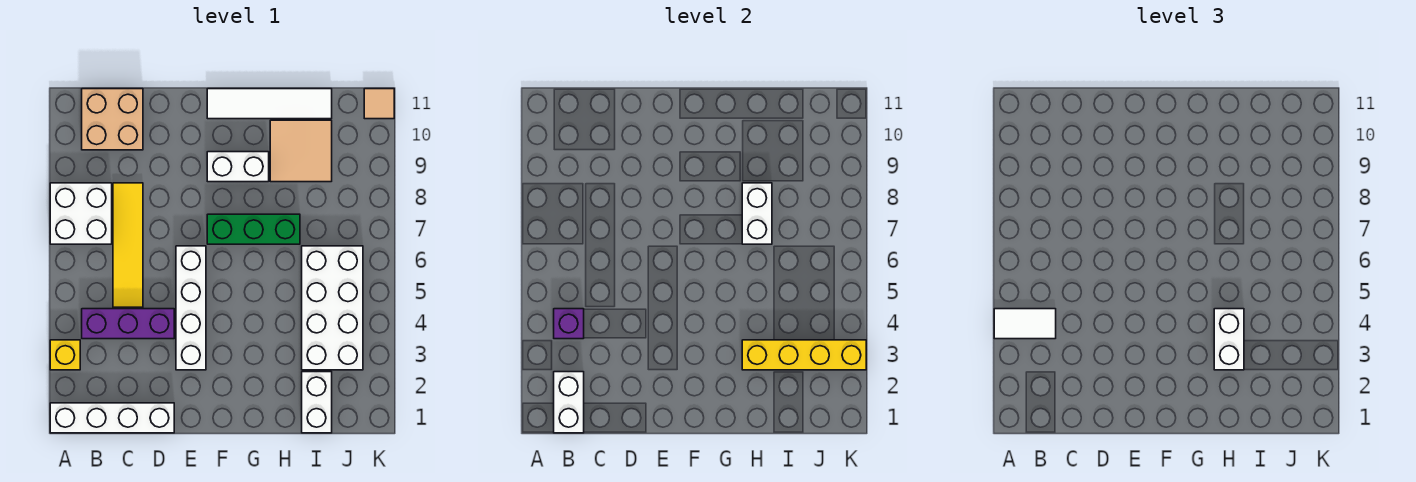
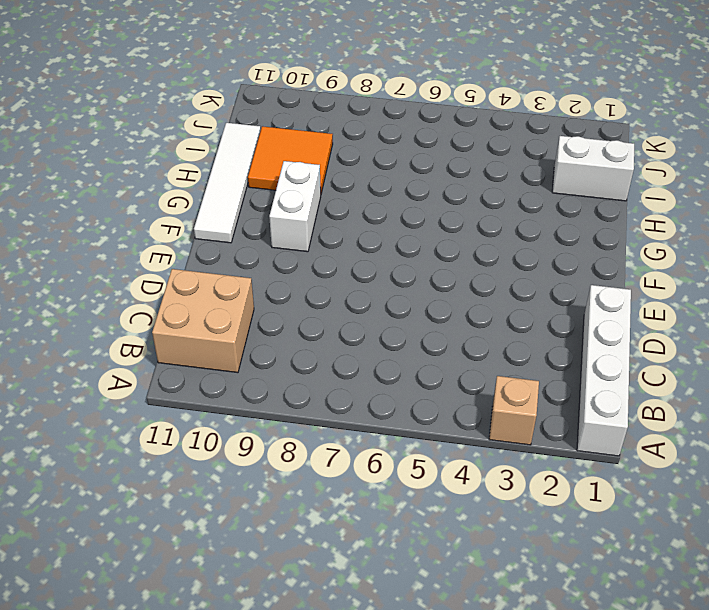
tan 1x1 brick [489,376,539,445] -> yellow 1x1 brick [50,340,80,370]
orange 2x2 tile [248,126,333,193] -> tan 2x2 tile [270,120,332,182]
none -> white 2x2 brick [50,183,112,244]
none -> purple 1x3 brick [82,309,174,339]
none -> yellow 1x4 tile [113,183,143,307]

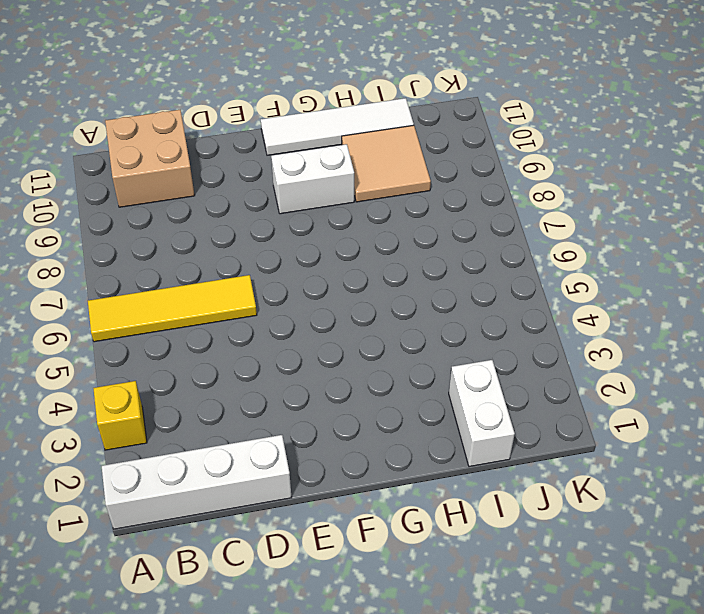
yellow 1x4 tile [88,275,257,342] -> yellow 1x4 tile turned to [113,183,143,307]
none -> white 2x2 brick [50,183,112,244]
none -> purple 1x3 brick [82,309,174,339]
none -> white 1x4 brick [176,246,206,370]

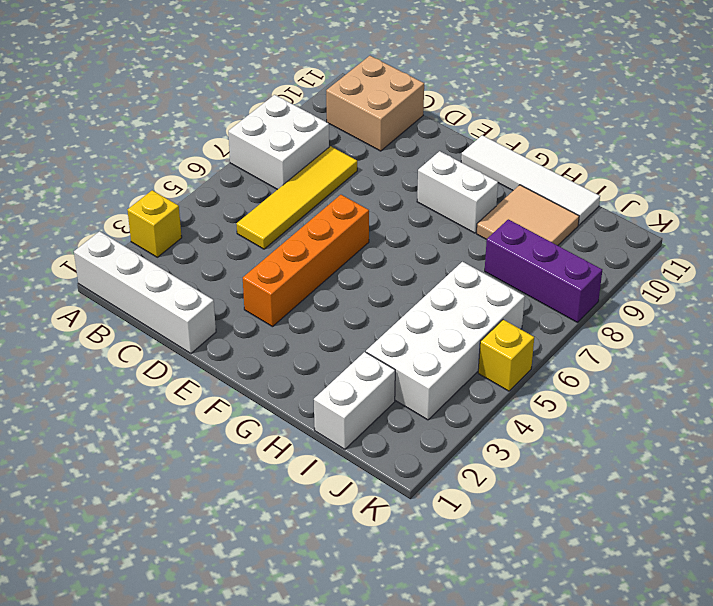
orange 1x4 brick [243,195,369,327] -> white 1x4 brick [176,246,206,370]
purple 1x3 brick [485,219,602,323] -> purple 1x3 brick moved to [82,309,174,339]
yellow 1x1 brick [478,320,534,391] -> none
none -> green 1x3 brick [207,214,300,244]
none -> tan 1x1 tile [364,89,394,119]
none -> white 1x2 brick [554,372,584,433]

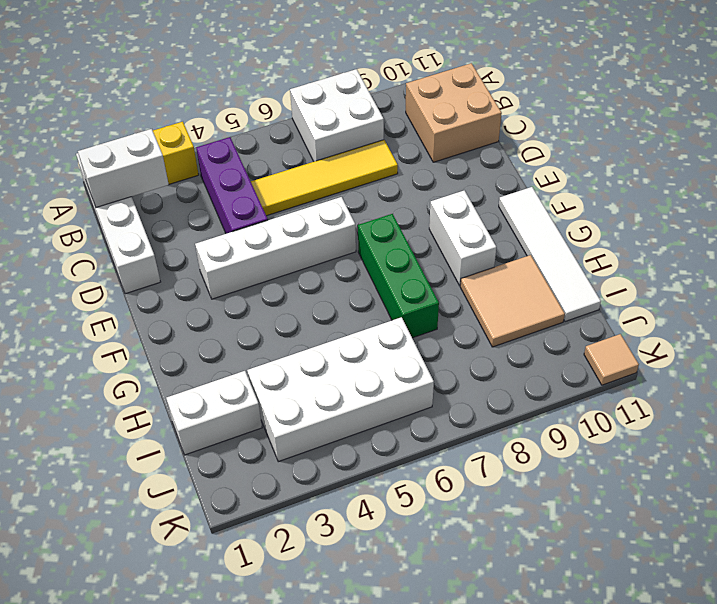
none -> purple 1x1 brick [554,309,584,339]
none -> yellow 1x4 brick [742,340,866,370]
none -> white 1x2 brick [742,183,772,244]

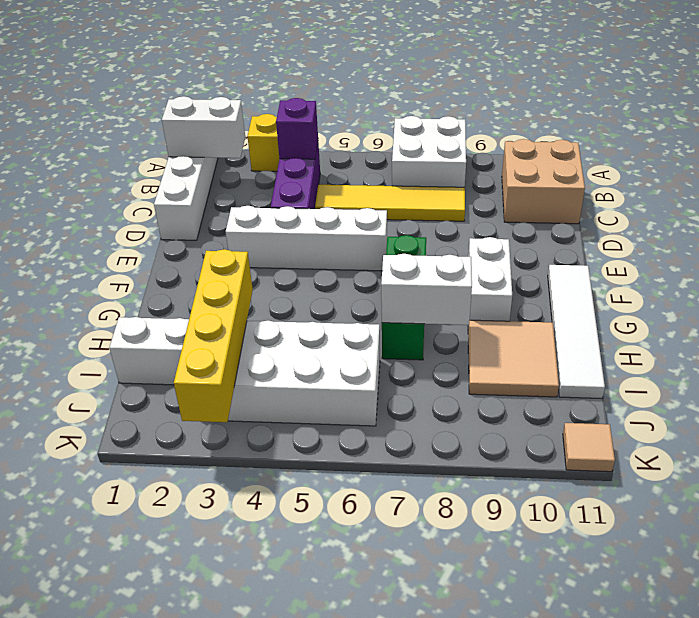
none -> white 1x2 tile [994,309,1056,339]
none -> white 1x2 brick [1214,309,1244,370]

